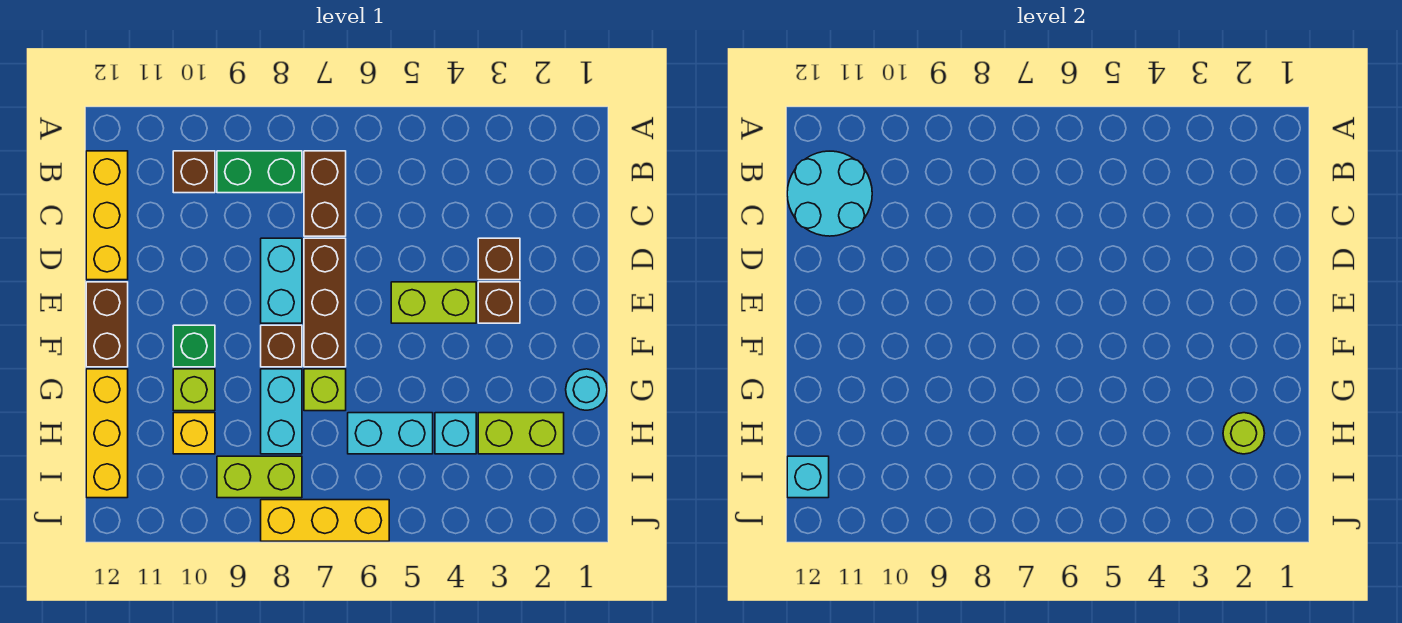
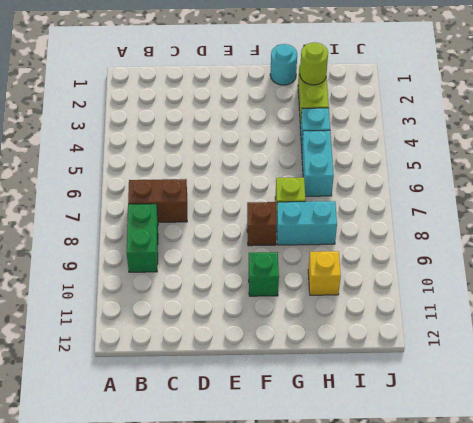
none -> brown 1x1 brick [173,151,215,193]
none -> yellow 1x3 brick [86,151,128,280]
none -> brown 1x1 brick [478,238,520,280]

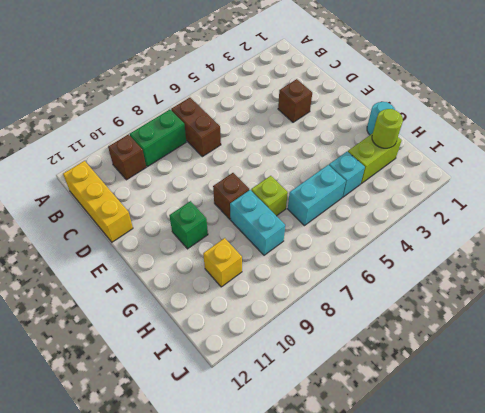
none -> brown 1x3 brick [304,238,346,367]
none -> cyan 1x2 brick [261,238,302,323]
none -> brown 1x1 brick [478,282,520,323]

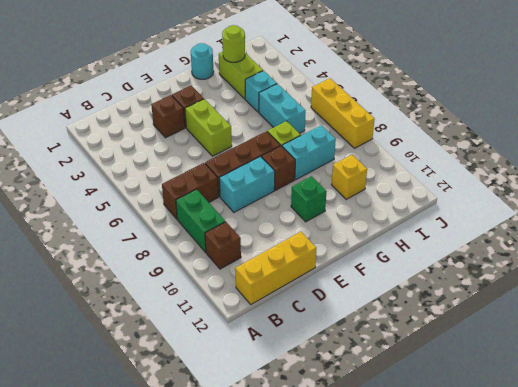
none -> brown 1x2 brick [86,282,128,367]
none -> lime 1x1 brick [173,369,215,411]
none -> yellow 1x3 brick [86,369,128,498]

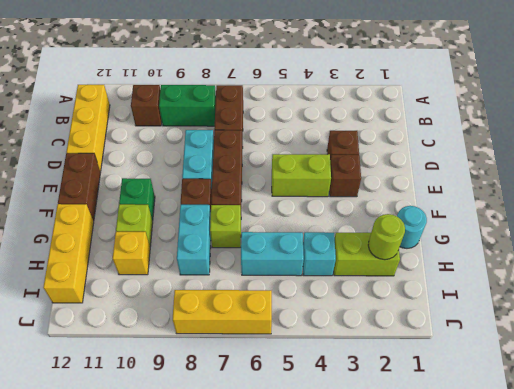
none -> lime 1x2 brick [217,456,302,498]
none -> cyan 2x2 round brick [787,151,872,236]
none -> cyan 1x1 brick [787,456,829,498]

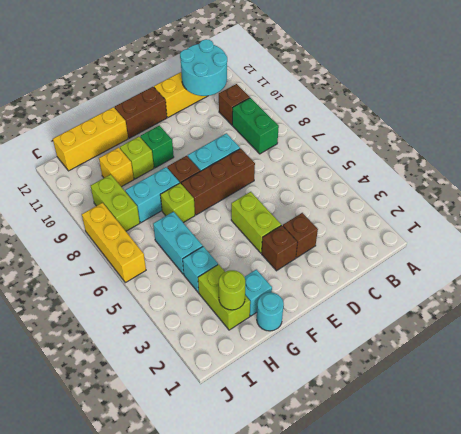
cyan 1x1 brick [244,269,272,316] -> cyan 1x1 brick moved to [787,456,829,498]
none -> brown 1x2 brick [304,151,346,236]

